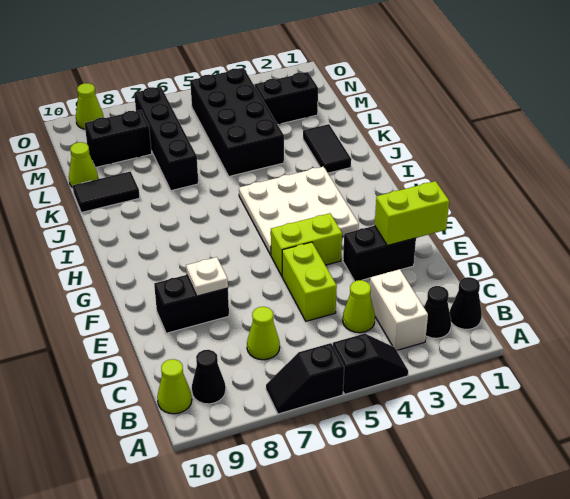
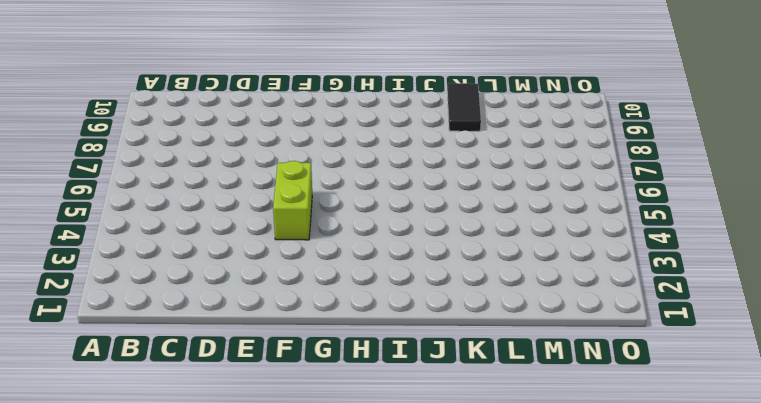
none -> black 1x2 slope [333,334,408,394]
none -> black 1x2 slope [266,343,344,414]
none -> black 1x1 cone [450,277,482,329]

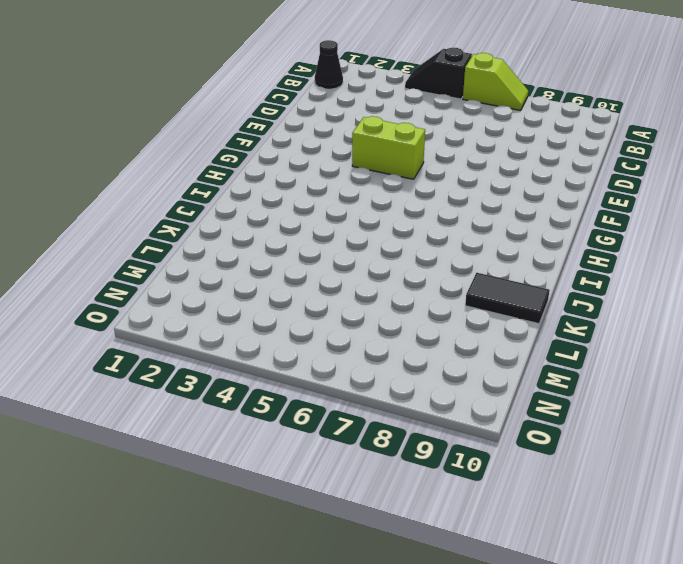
lime 1x2 slope [463,53,528,110] -> black 1x2 slope [266,343,344,414]
none -> black 1x1 cone [424,286,451,338]
none -> white 1x2 brick [370,269,428,350]
none -> black 1x1 cone [192,350,226,404]

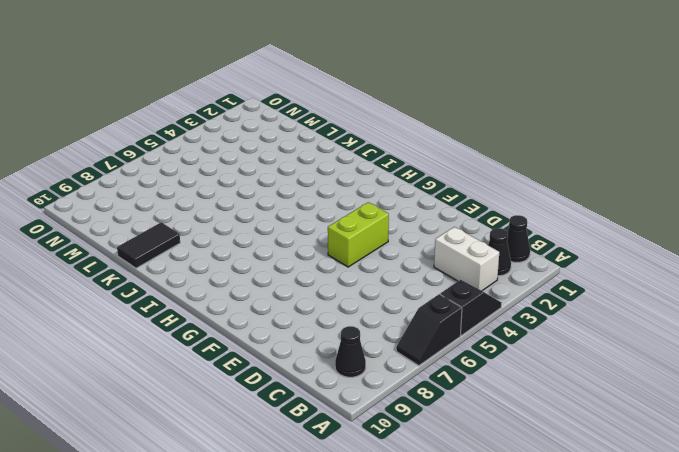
none -> lime 1x1 cone [157,359,192,414]
none -> lime 1x1 cone [343,280,375,333]
none -> lime 1x1 cone [247,307,280,360]

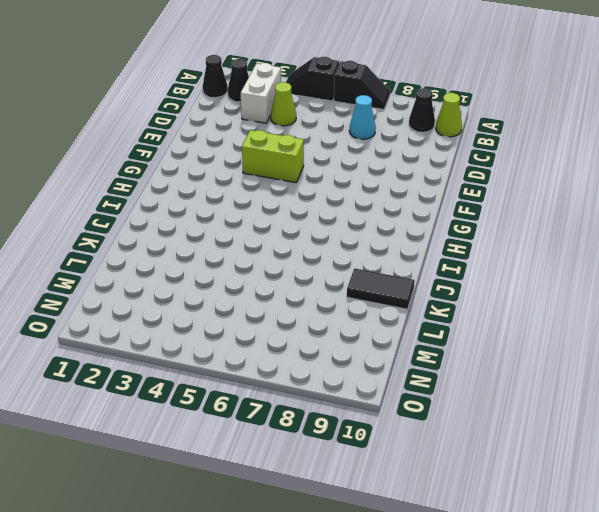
cyan 1x1 cone [349,95,376,139] -> lime 1x1 cone [247,307,280,360]
none -> lime 1x2 brick [282,242,337,321]
none -> black 1x2 brick [343,226,416,281]
none -> black 1x2 brick [154,275,229,333]

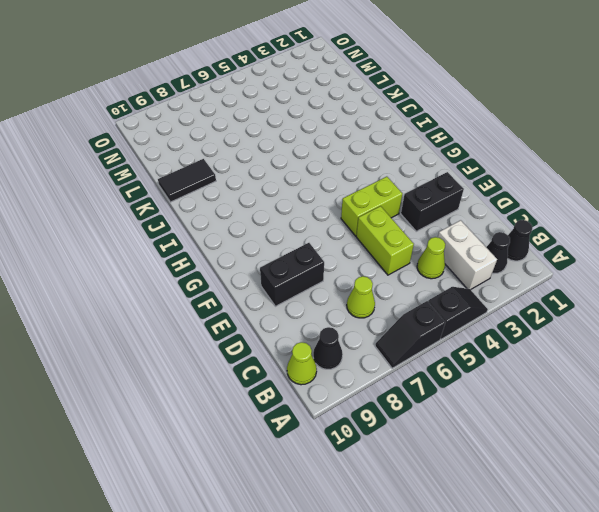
none -> white 3x3 plate [239,167,359,255]
none -> black 1x2 tile [303,124,351,173]
none -> black 2x4 brick [190,68,284,176]

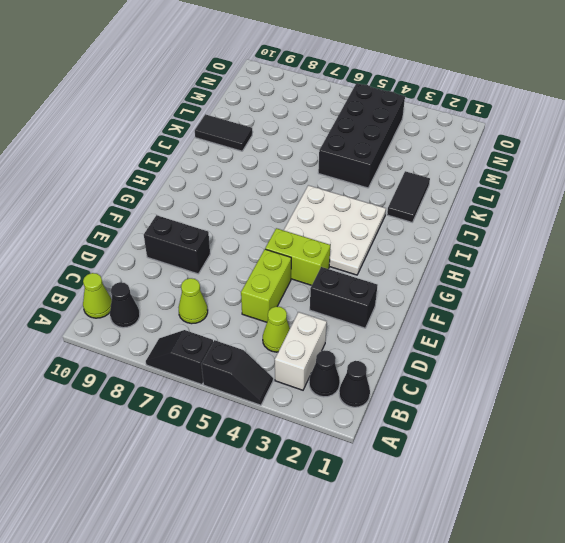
none -> black 1x4 brick [134,87,198,191]
none -> lime 1x1 cone [69,142,98,187]
none -> black 1x2 brick [255,72,318,125]

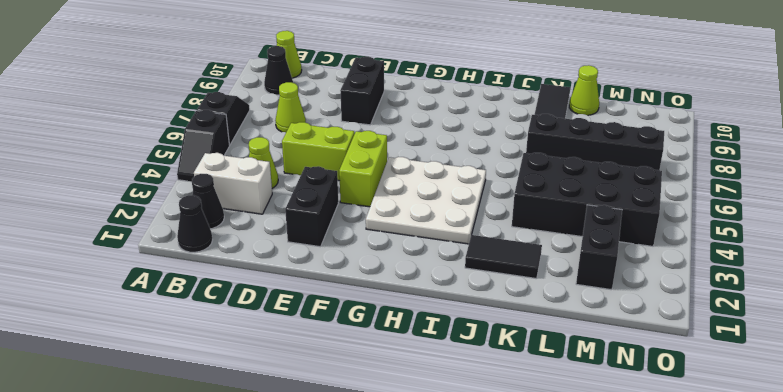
none -> black 1x2 brick [85,110,152,168]
none -> lime 1x1 cone [76,83,103,129]
none -> lime 1x2 brick [375,181,449,245]

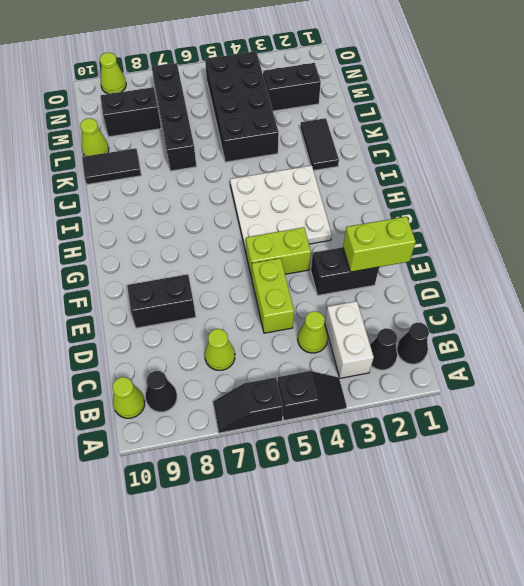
none -> white 1x1 plate [186,257,228,296]

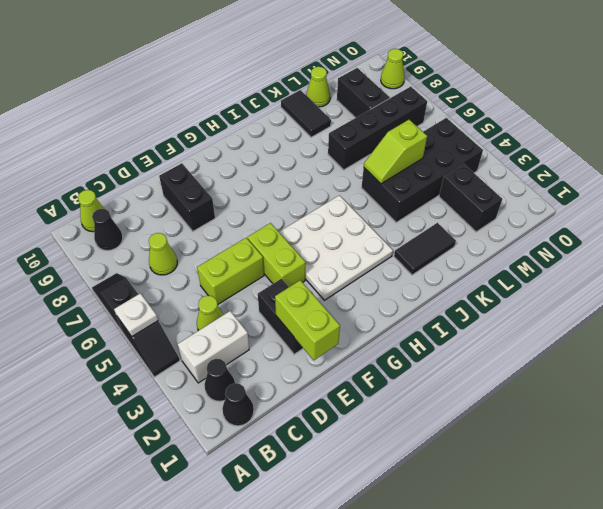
white 1x1 plate [114,293,158,337] -> white 1x1 plate moved to [186,257,228,296]
lime 1x2 slope [364,120,427,184] -> none

